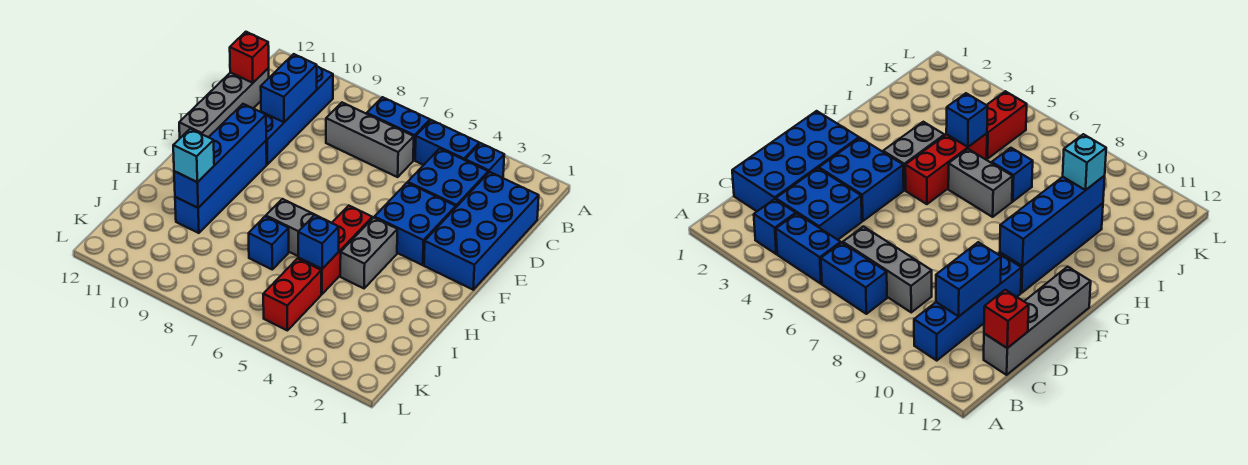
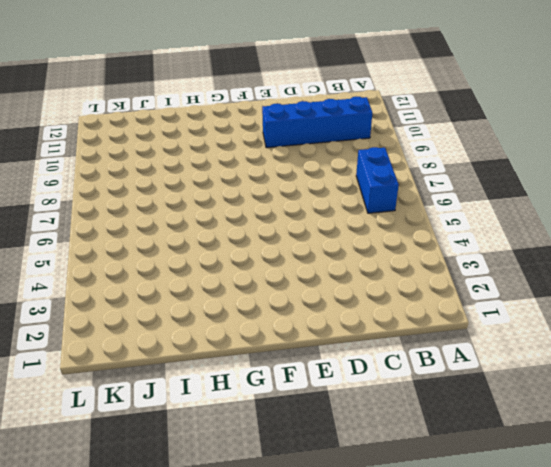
none -> blue 1x1 brick [465,143,504,178]
none -> blue 1x2 brick [415,120,479,165]
none -> blue 2x4 brick [424,172,539,290]

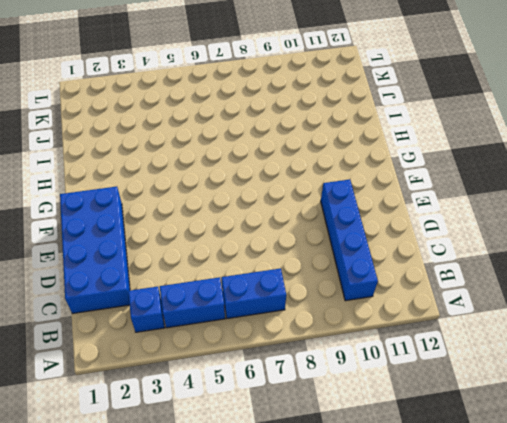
none -> blue 2x2 brick [408,149,488,207]
none -> grey 1x3 brick [326,103,414,177]
none -> grey 1x4 brick [179,68,269,138]

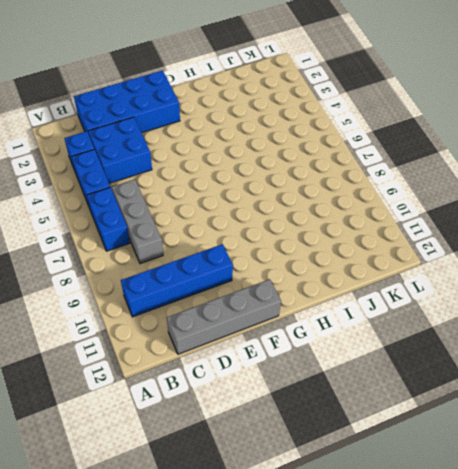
none -> blue 2x2 brick [374,183,456,265]
none -> blue 1x4 brick [175,141,267,233]
none -> grey 1x2 brick [340,218,398,288]

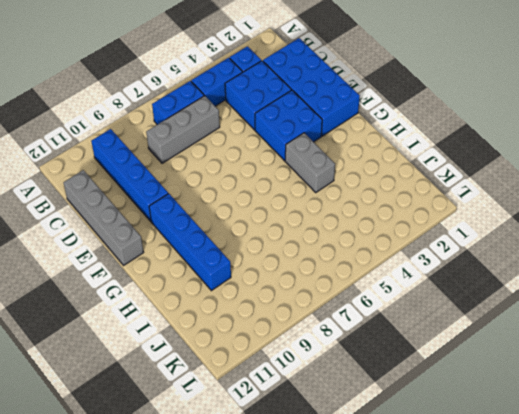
none -> red 1x3 brick [298,206,372,294]
none -> grey 1x2 brick [266,199,325,256]
none -> blue 1x1 brick [249,216,289,269]

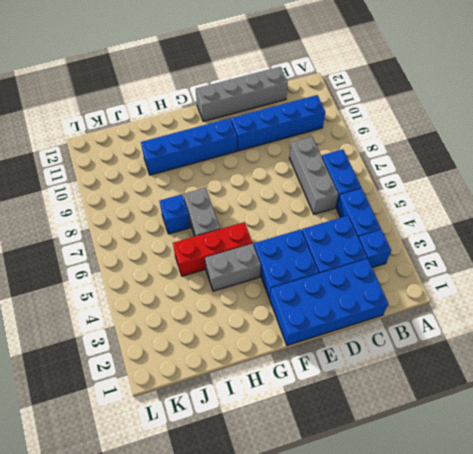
none -> red 1x2 brick [263,259,321,331]
none -> blue 1x2 brick [261,54,317,122]
none -> red 1x1 brick [230,32,269,83]

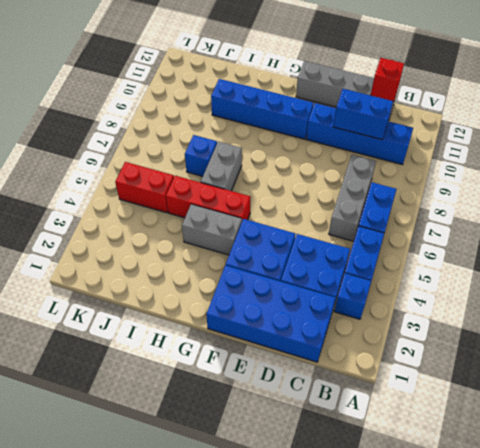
none -> blue 1x4 brick [174,104,266,208]
none -> blue 1x1 brick [298,215,339,269]
none -> cyan 1x1 brick [173,129,214,182]

